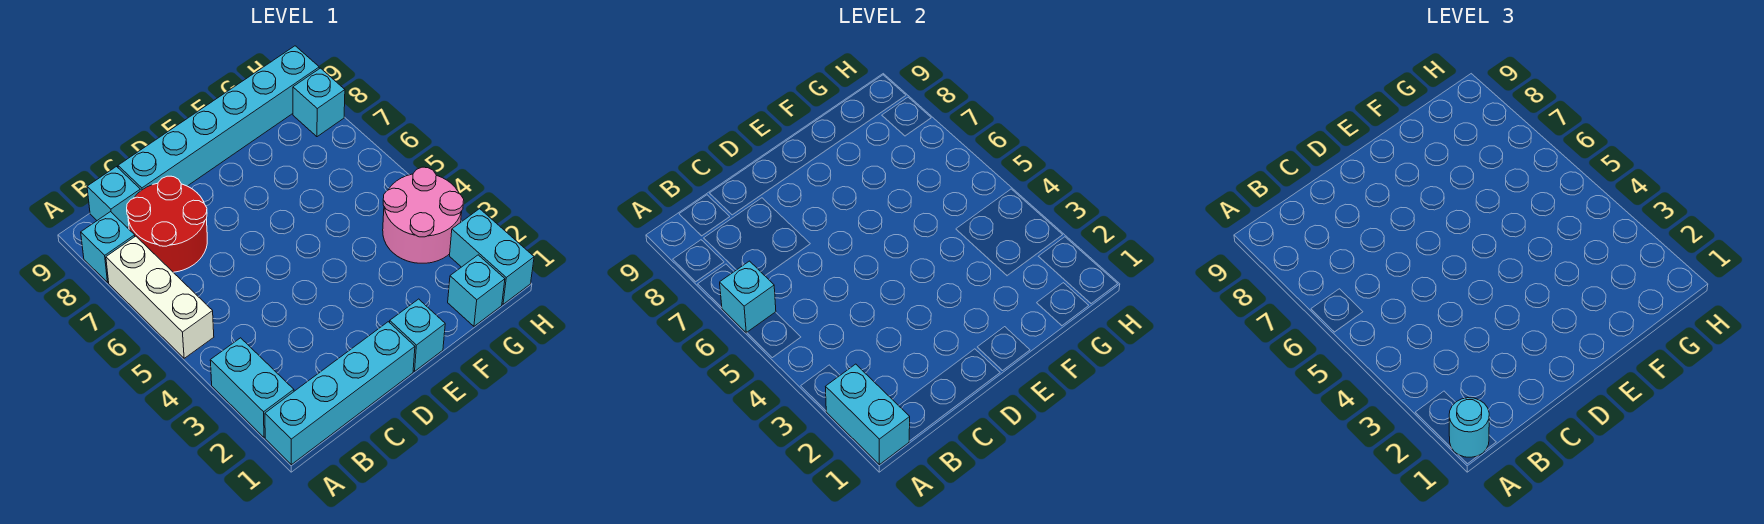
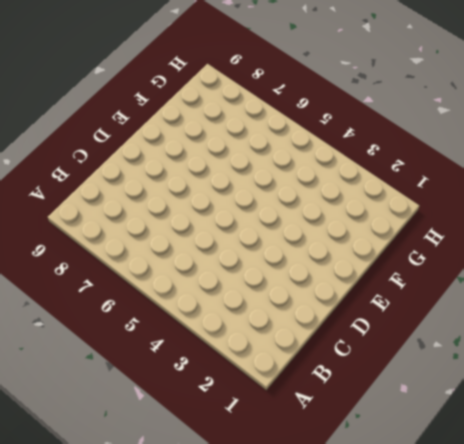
none -> cyan 1x4 brick [265,322,415,465]
none -> cyan 1x2 brick [210,338,294,437]
none -> white 1x3 brick [106,236,214,358]

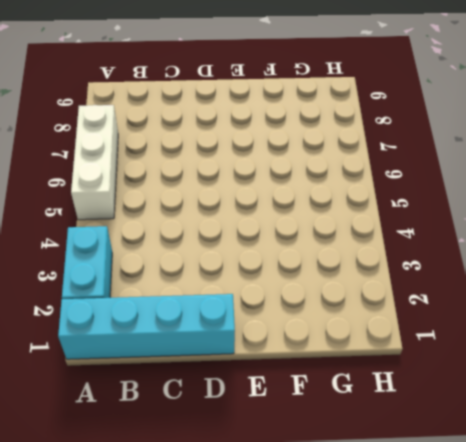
none -> cyan 1x1 brick [81,212,135,282]
none -> red 2x2 round brick [127,176,207,272]
none -> cyan 1x1 brick [87,167,140,227]

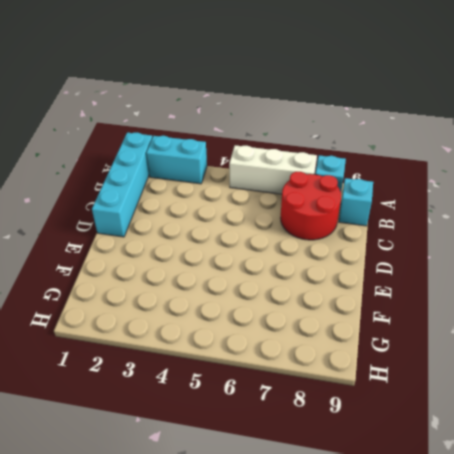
none -> cyan 1x6 brick [118,46,319,191]
none -> cyan 1x1 brick [390,299,445,371]
none -> cyan 1x1 brick [448,255,505,326]

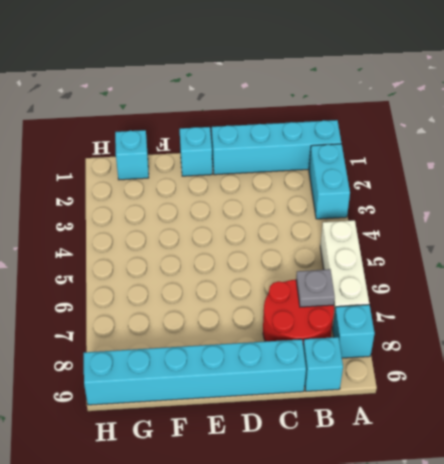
grey 1x1 plate [296,269,335,307] -> none
none -> pink 2x2 round brick [383,167,464,263]
none -> cyan 1x2 brick [450,209,534,304]
none -> cyan 1x1 brick [293,68,345,137]

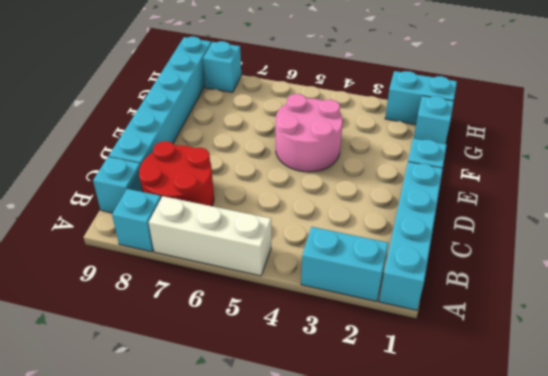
pink 2x2 round brick [276,94,343,172] -> pink 2x2 round brick moved to [383,167,464,263]
none -> cyan 1x2 brick [826,364,910,465]
none -> cyan 1x1 brick [720,261,776,333]
none -> cyan 1x1 round brick [1449,398,1489,457]

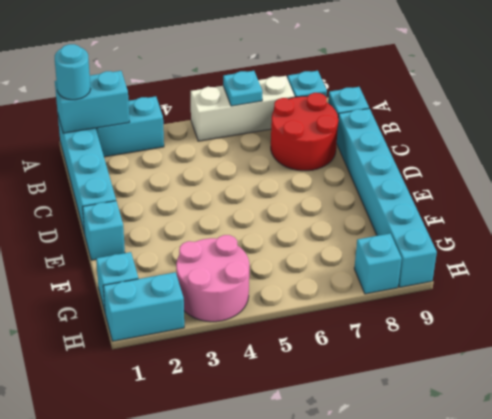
cyan 1x1 plate [223,71,262,106] -> cyan 1x1 brick [720,261,776,333]

